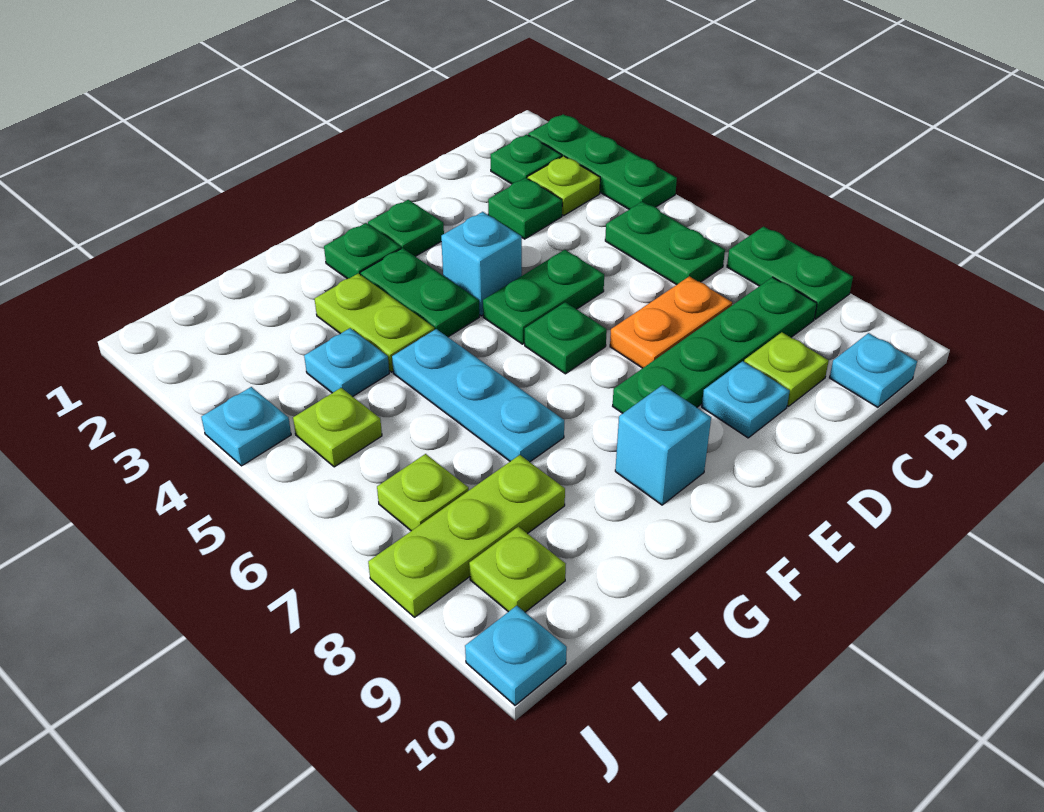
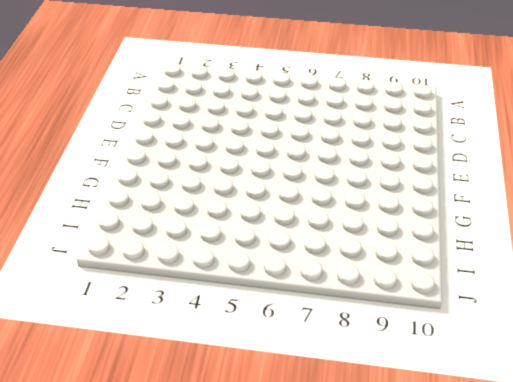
none -> green 1x3 plate [528,114,677,210]
none -> green 1x2 plate [727,226,853,319]
none -> green 1x1 plate [490,134,562,184]

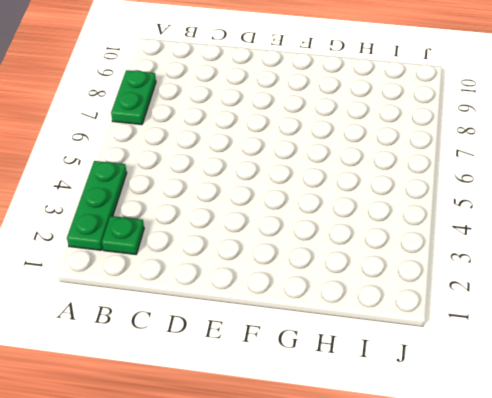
none -> lime 1x1 plate [528,156,600,215]
none -> green 1x2 plate [605,202,725,285]
none -> green 1x4 plate [613,277,817,413]

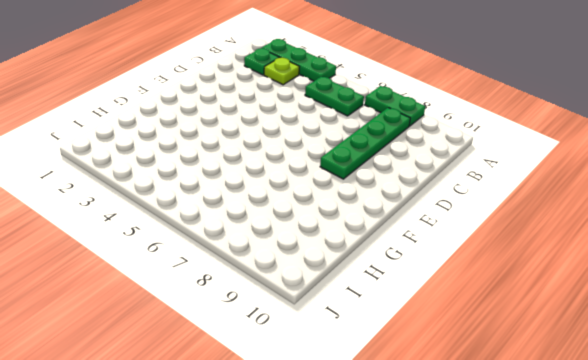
none -> cyan 1x1 plate [830,333,917,407]
none -> green 1x1 plate [488,178,562,239]
none -> orange 1x2 plate [610,276,732,368]

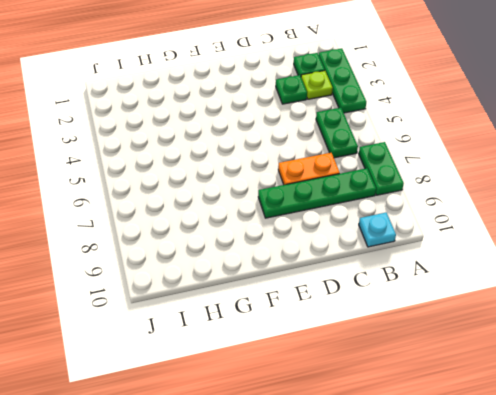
none -> lime 1x1 plate [744,332,829,406]
none -> green 1x2 plate [483,250,604,344]
none -> cyan 1x1 plate [702,361,790,438]

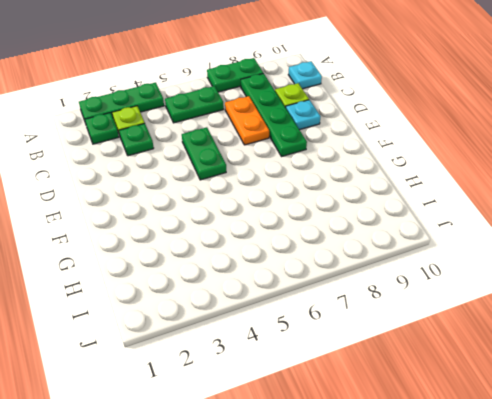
none -> green 1x1 plate [368,200,444,256]
none -> cyan 1x1 brick [441,212,522,316]
none -> green 1x1 plate [525,302,607,374]

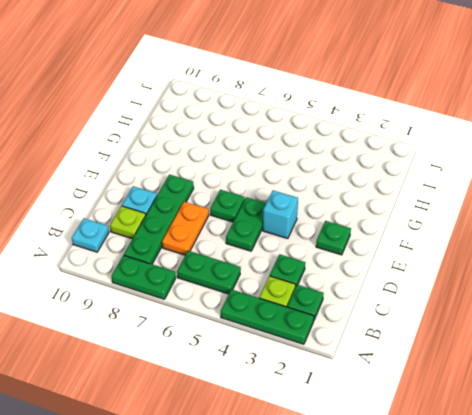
none -> green 1x1 plate [324,223,401,279]
none -> green 1x2 plate [361,248,479,337]
none -> cyan 1x1 brick [615,385,711,505]

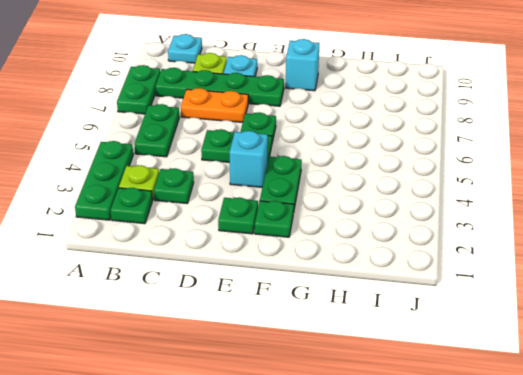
none -> lime 1x2 plate [315,273,434,372]
none -> cyan 1x3 plate [392,329,564,462]
none -> cyan 1x1 plate [304,328,389,396]

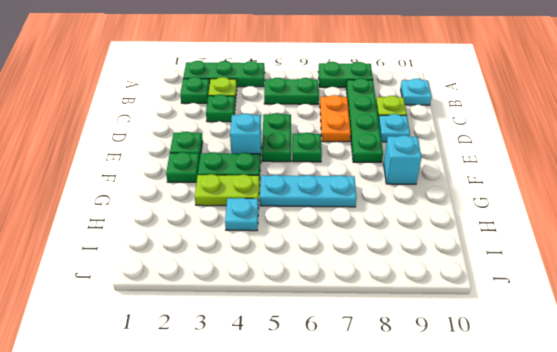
none -> lime 1x3 plate [368,455,565,617]
none -> lime 1x1 plate [293,388,382,467]
none -> lime 1x1 plate [377,454,469,531]

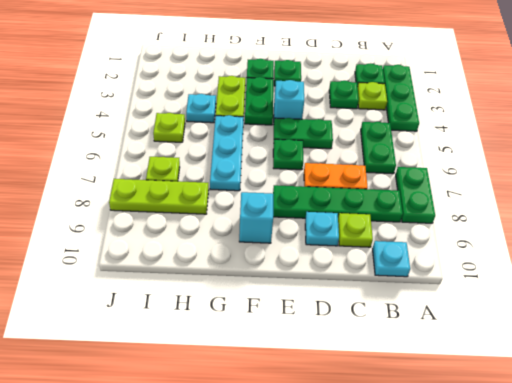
none -> lime 1x1 plate [469,527,566,612]
none -> cyan 1x1 plate [201,387,291,466]
none -> cyan 1x1 plate [465,606,567,705]

